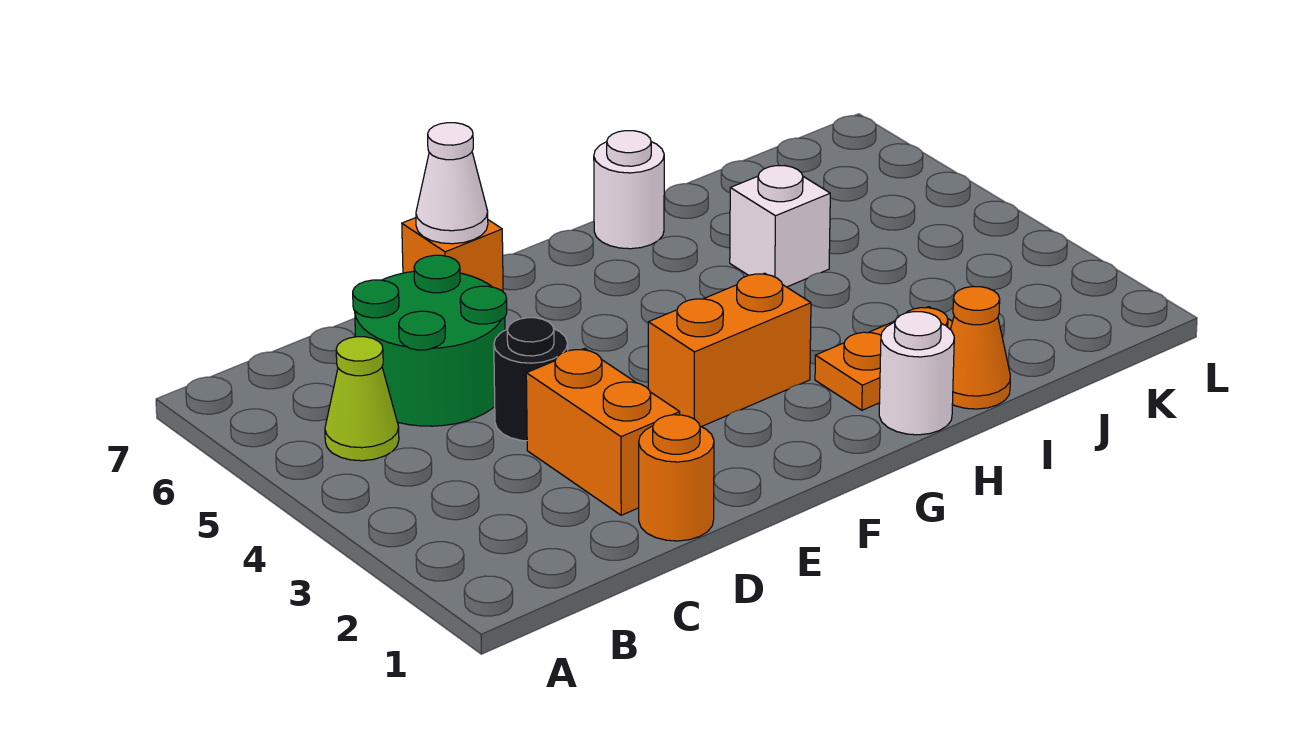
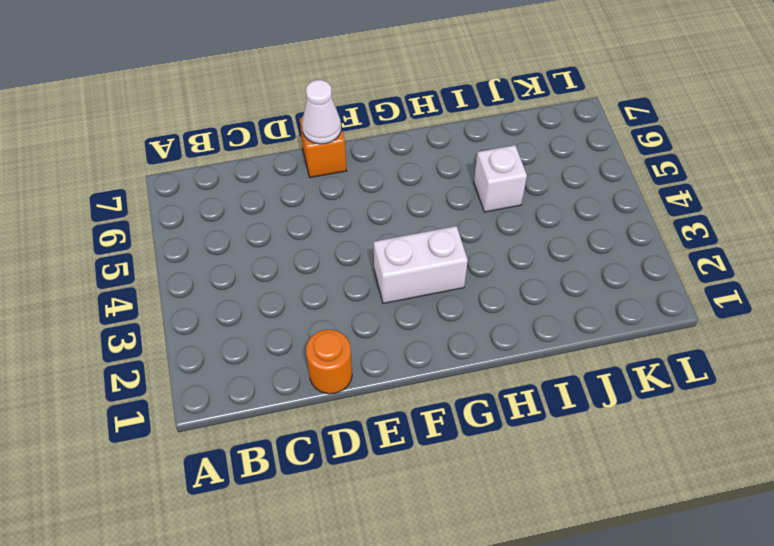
white 1x2 brick [374,226,468,303] -> orange 1x2 brick [648,273,811,427]
none -> lime 1x1 cone [325,337,399,461]
none -> green 2x2 round brick [353,255,507,426]
none -> orange 1x2 brick [526,348,680,515]

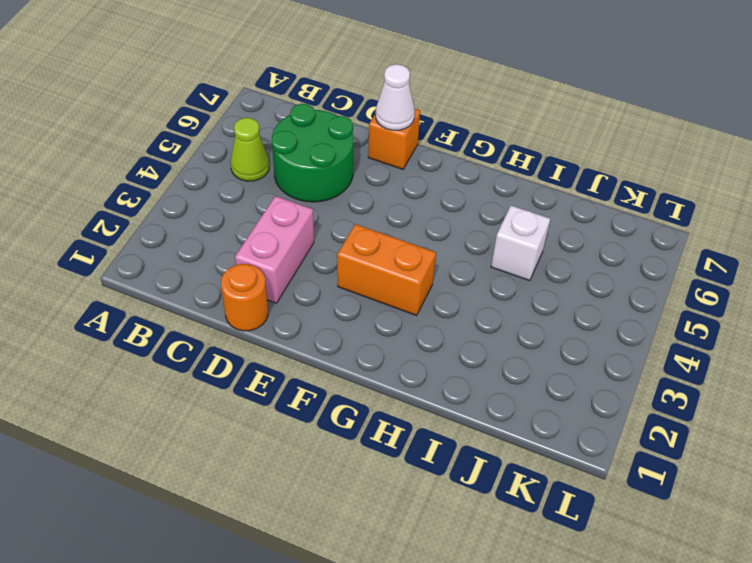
pink 1x2 brick [235,196,314,303] -> orange 1x2 brick [526,348,680,515]
none -> black 1x1 round brick [494,318,568,441]
none -> white 1x1 round brick [879,312,954,435]
none -> orange 1x2 plate [815,307,952,410]

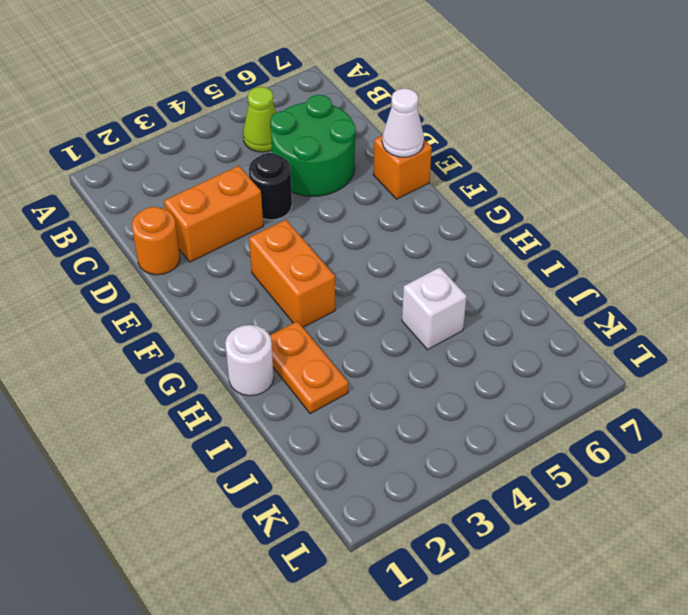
none -> white 1x1 round brick [594,131,664,249]
none -> orange 1x1 cone [950,287,1010,409]

